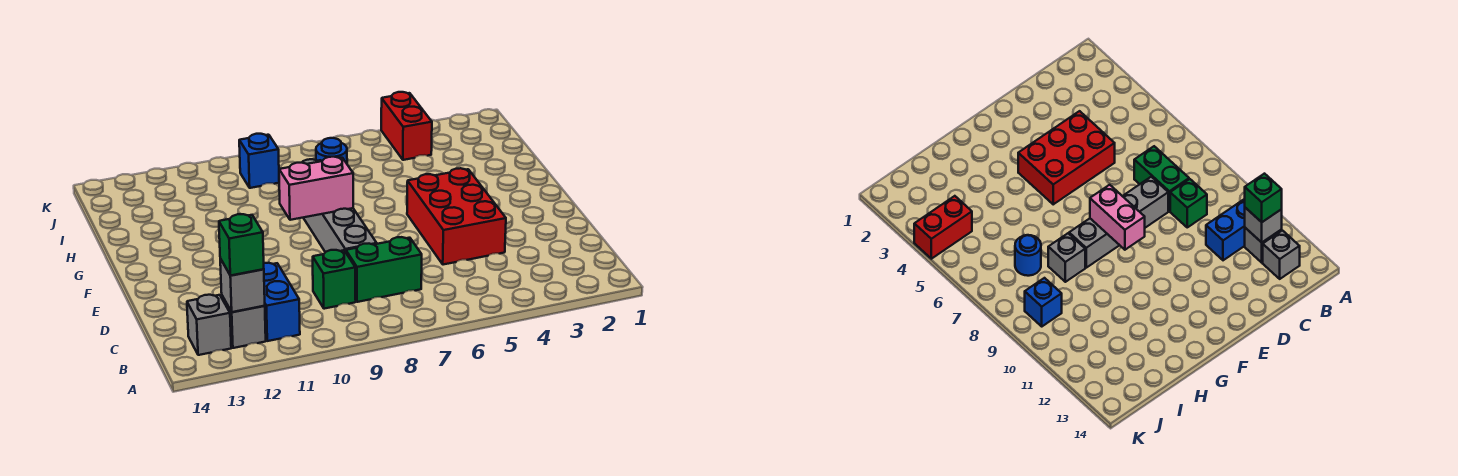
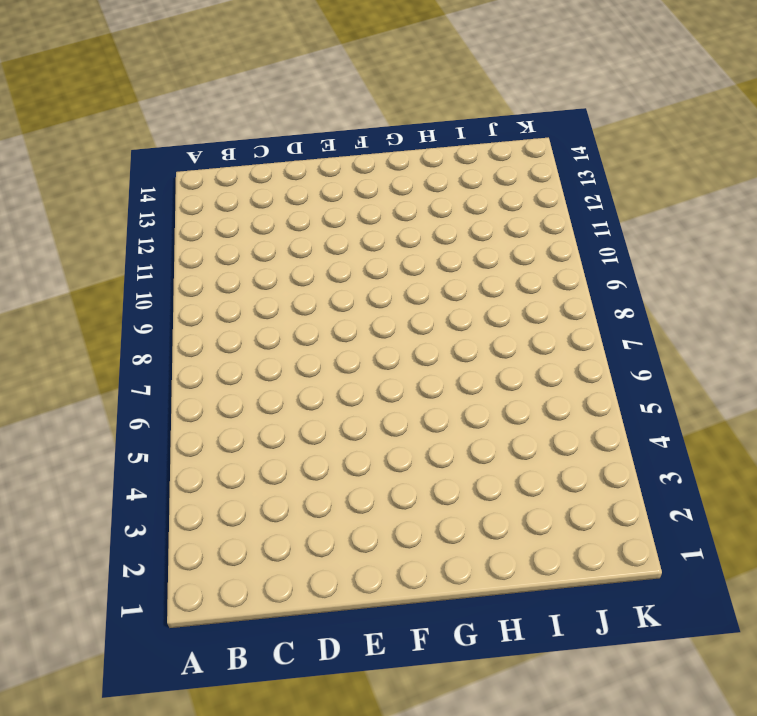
none -> blue 1x2 brick [264,263,300,341]
none -> grey 1x1 brick [222,296,266,348]
none -> grey 1x1 brick [187,295,231,355]

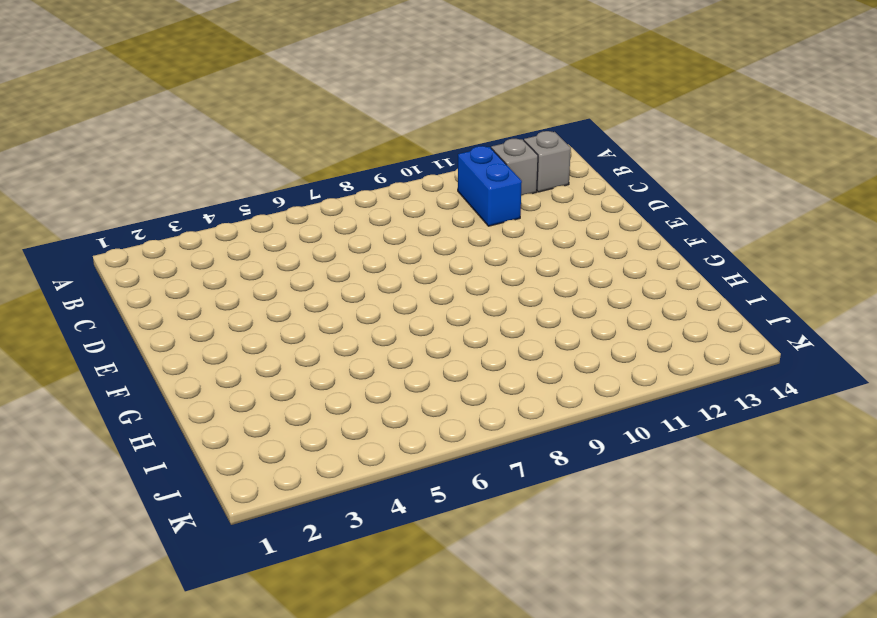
none -> green 1x2 brick [346,237,422,302]
none -> green 1x1 brick [313,250,356,309]
none -> red 2x3 brick [407,168,506,265]

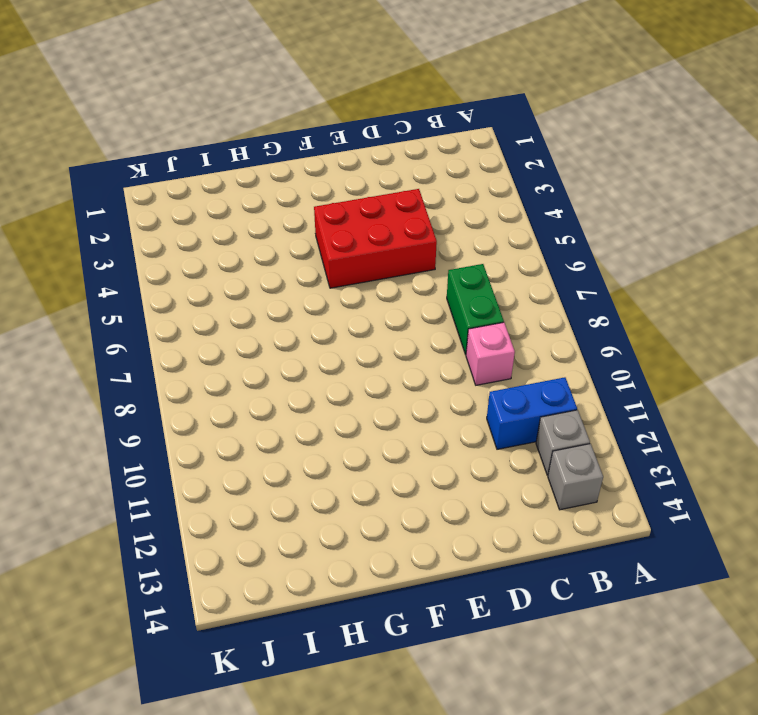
pink 1x1 brick [466,322,515,385] -> green 1x1 brick [313,250,356,309]
none -> grey 1x4 brick [303,208,377,252]
none -> grey 1x1 brick [1048,233,1085,282]
none -> blue 1x1 round brick [316,138,347,163]

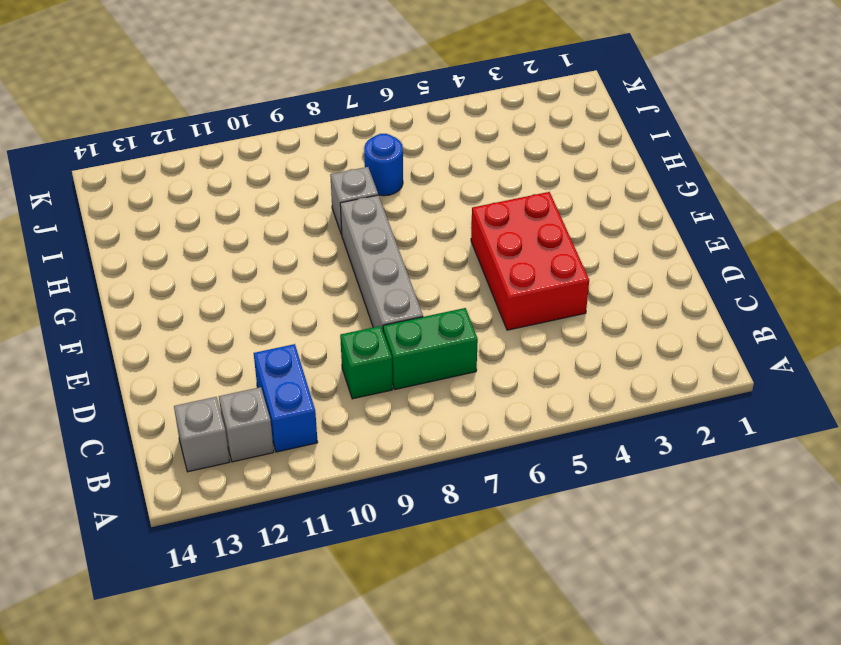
none -> red 1x2 brick [381,92,432,160]
none -> blue 1x1 brick [239,134,279,188]
none -> grey 1x1 brick [220,259,265,312]

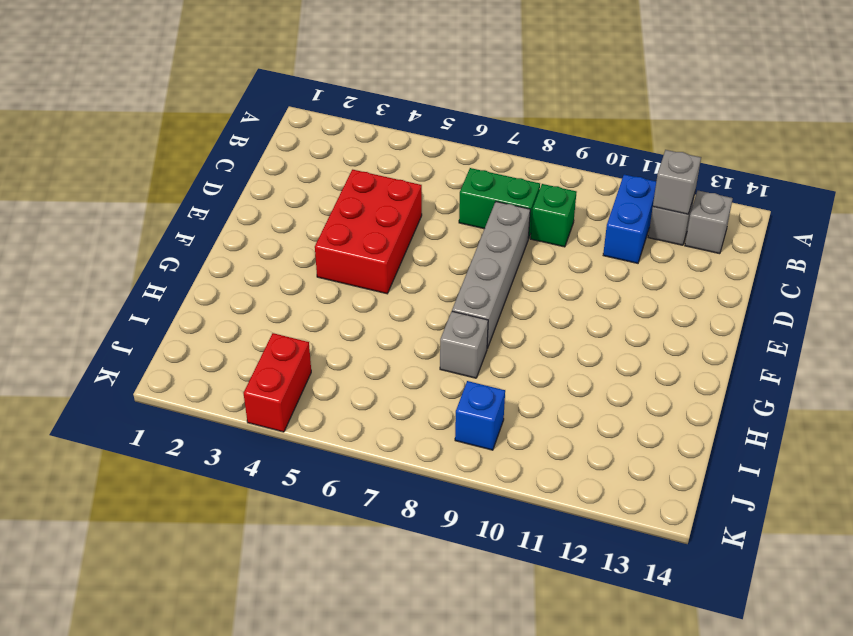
none -> blue 1x1 round brick [316,138,347,163]
none -> pink 1x2 brick [279,157,353,220]
none -> green 1x1 brick [219,214,264,276]

